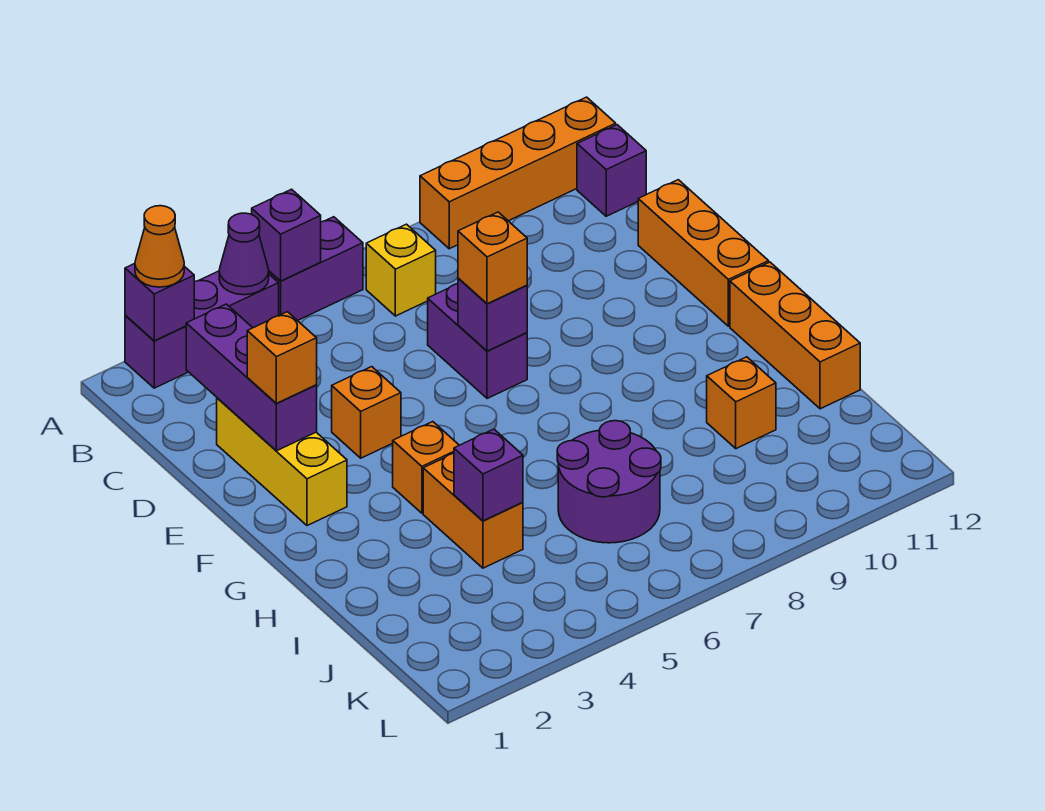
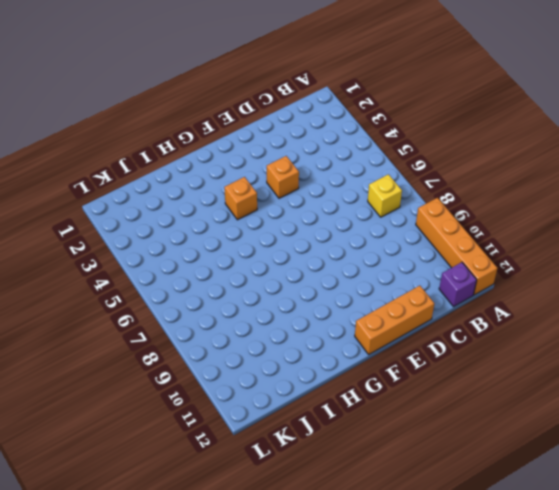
none -> purple 1x3 brick [125,271,279,388]
none -> purple 1x2 brick [269,217,363,321]
none -> yellow 1x3 brick [217,398,347,526]

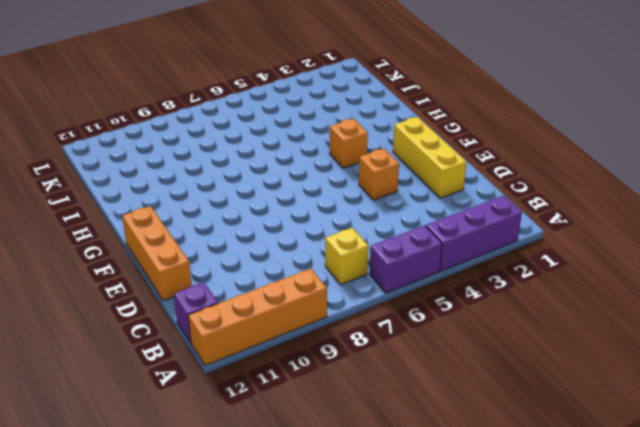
none -> purple 1x2 brick [428,284,527,399]
none -> orange 1x3 brick [730,262,860,409]
none -> orange 1x2 brick [423,453,523,568]

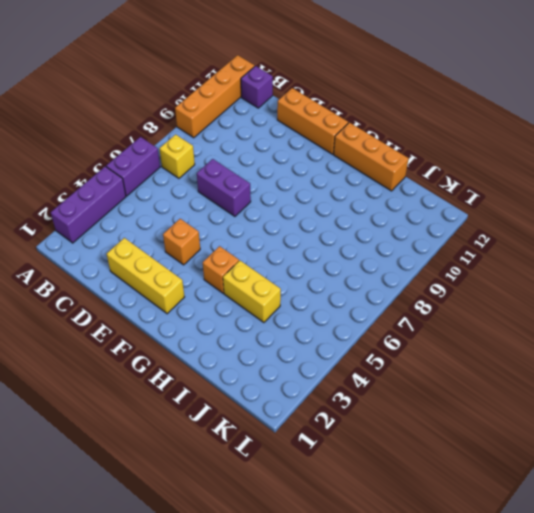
yellow 1x2 brick [223,261,281,322] -> orange 1x2 brick [423,453,523,568]
none -> purple 2x2 round brick [557,421,661,543]
none -> orange 1x1 brick [707,357,776,449]
none -> purple 1x1 brick [125,264,194,341]

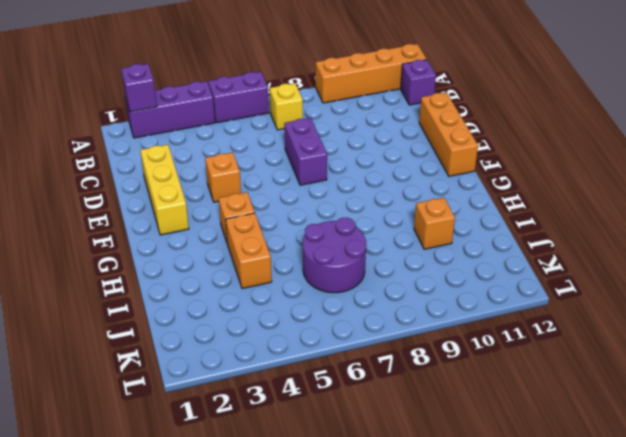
none -> orange 1x3 brick [730,262,860,409]
none -> purple 1x1 cone [219,213,269,295]
none -> purple 1x1 brick [252,189,321,281]

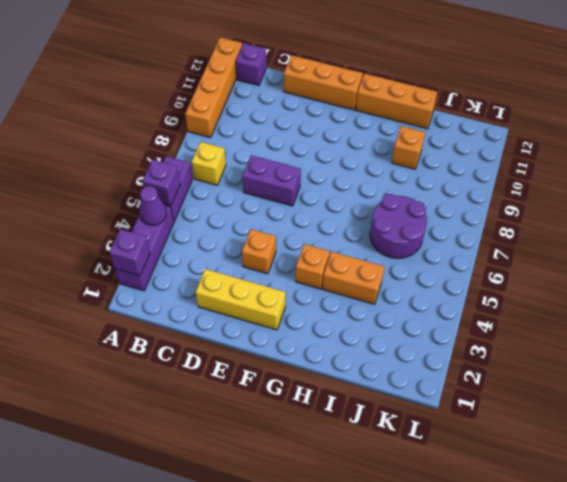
none -> purple 1x3 brick [186,304,317,451]
none -> purple 1x1 brick [458,278,527,351]
none -> purple 1x1 brick [454,429,523,521]

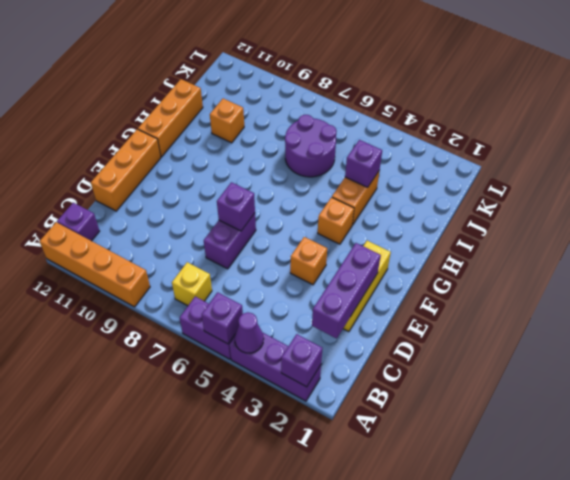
none -> orange 1x1 cone [135,206,184,287]
none -> orange 1x1 brick [247,312,317,403]
none -> orange 1x1 brick [458,212,527,304]

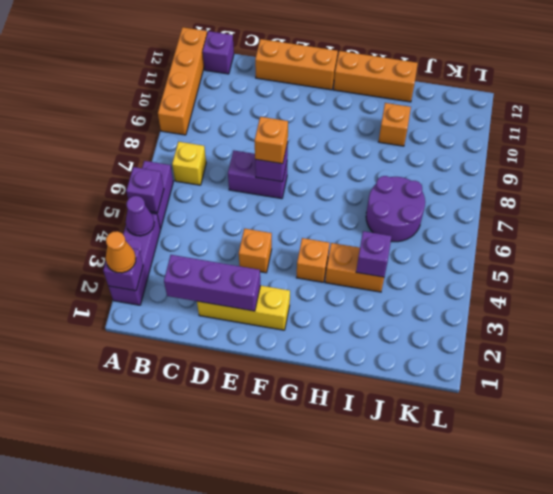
none -> orange 1x1 brick [247,312,317,403]

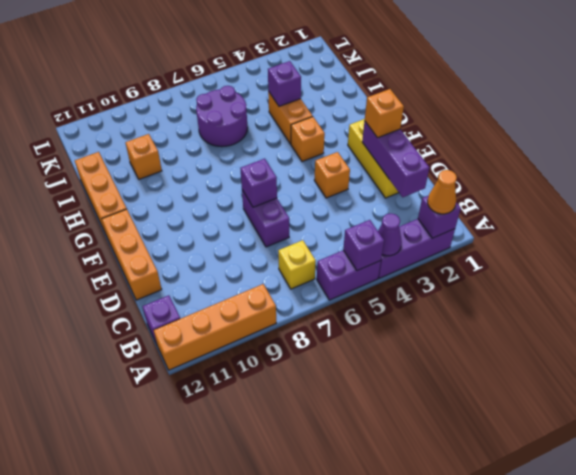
none -> orange 1x1 brick [458,212,527,304]

